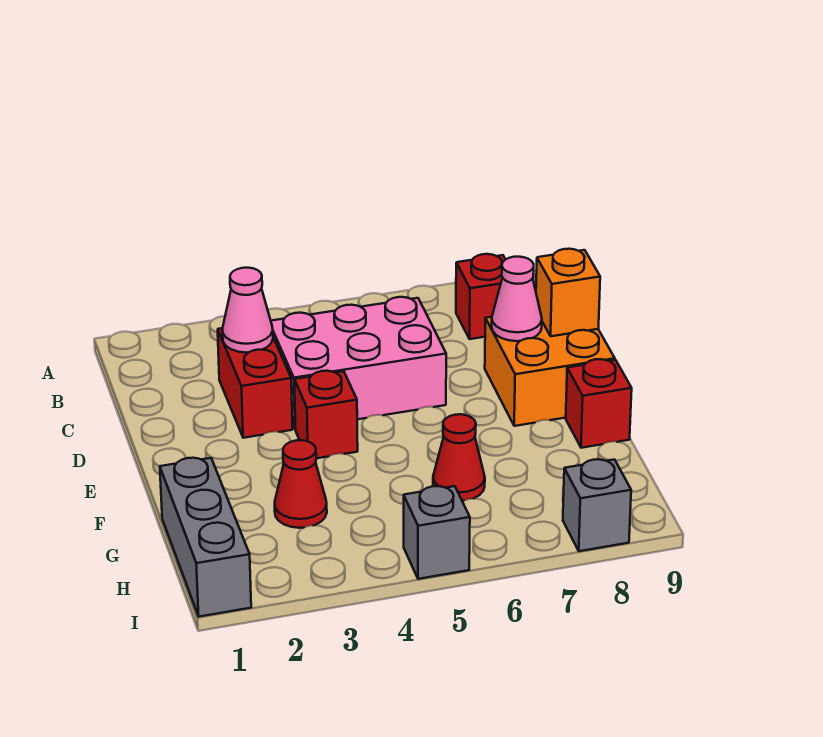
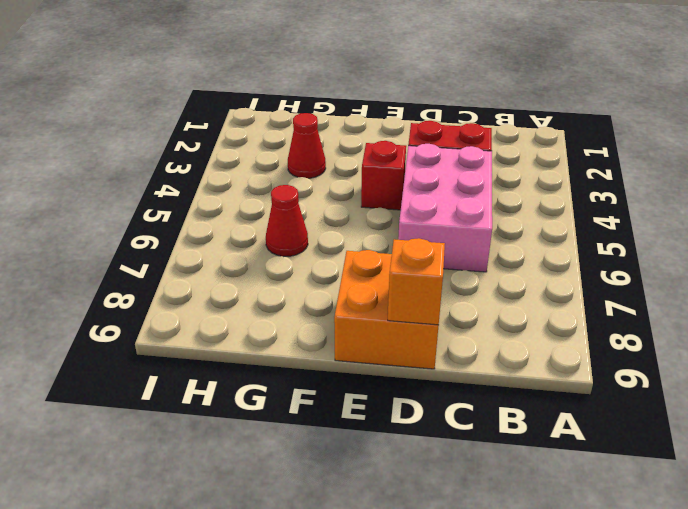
none -> red 1x1 brick [456,254,506,339]
none -> red 1x1 brick [566,359,632,448]
none -> grey 1x3 brick [160,458,251,617]

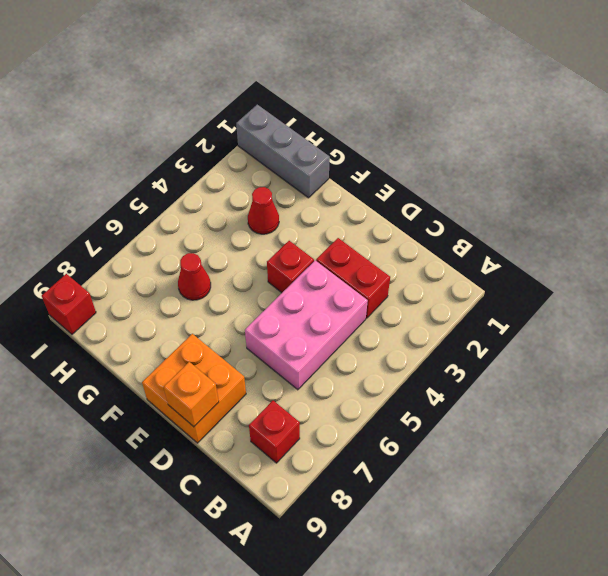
red 1x1 brick [42,274,96,334] -> red 1x1 brick moved to [566,359,632,448]
none -> grey 1x1 brick [404,486,470,579]
none -> grey 1x1 brick [563,459,631,551]
none -> pink 1x1 cone [222,268,273,353]

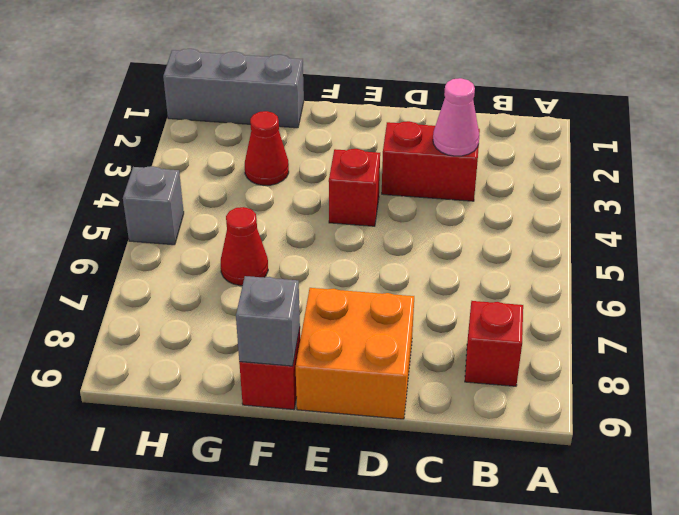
grey 1x1 brick [236,276,300,366] -> grey 1x1 brick moved to [563,459,631,551]
none -> pink 2x3 brick [271,297,446,429]
none -> pink 1x1 cone [492,257,542,341]
none -> orange 1x1 brick [536,249,600,336]

